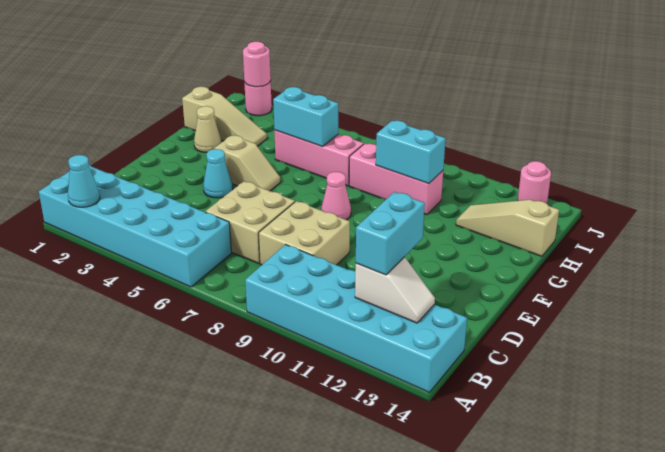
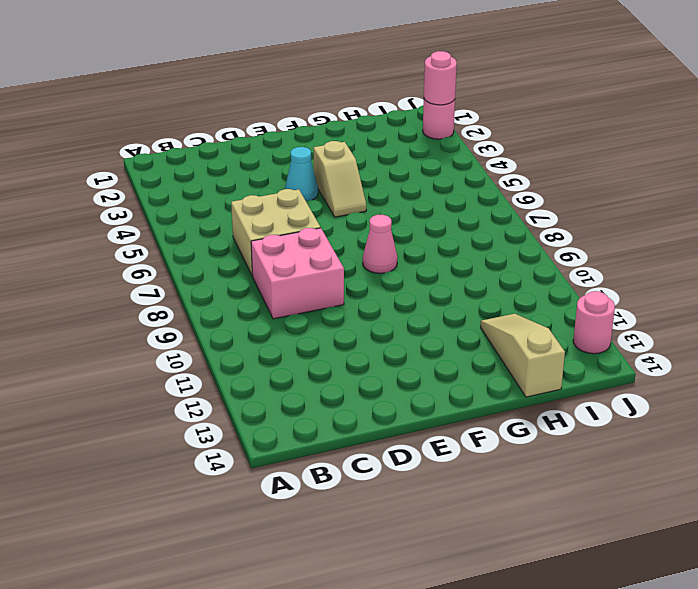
pink 2x2 brick [251,228,344,319] -> tan 2x2 brick [259,201,350,265]
none -> cyan 2x6 brick [39,165,231,287]
none -> cyan 2x6 brick [245,245,467,392]
none -> tan 1x1 cone [194,106,222,152]

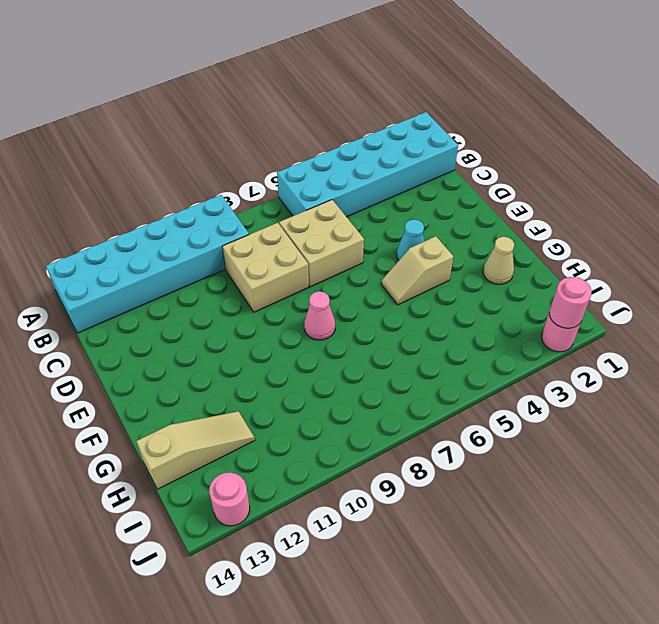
none -> tan 1x3 slope [182,87,267,146]
none -> pink 1x3 brick [274,130,364,186]
none -> pink 1x3 brick [349,144,443,215]

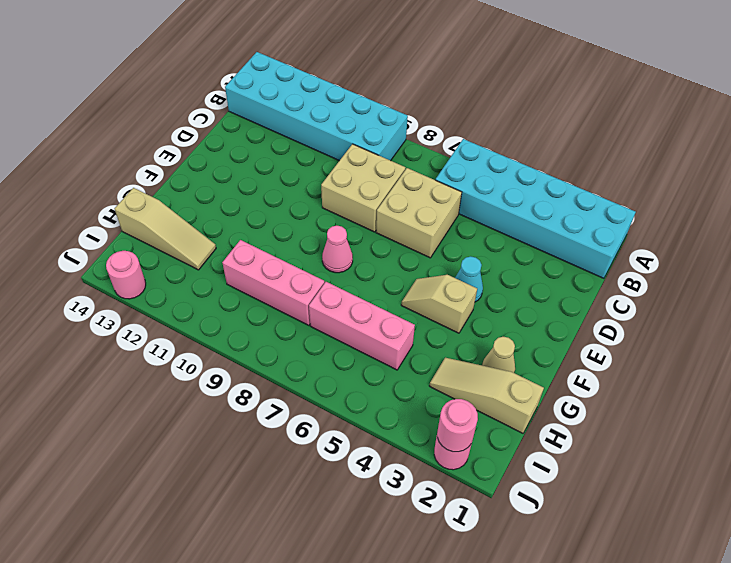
none -> cyan 1x1 cone [68,155,100,207]
none -> white 1x2 slope [355,257,435,323]
none -> cyan 1x2 brick [273,87,338,146]

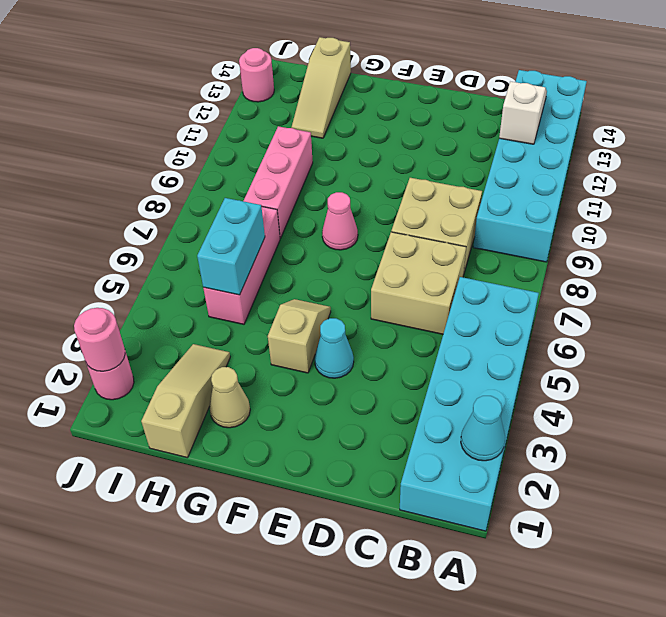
none -> cyan 1x2 brick [376,121,446,184]
none -> cyan 1x2 brick [356,192,425,275]

